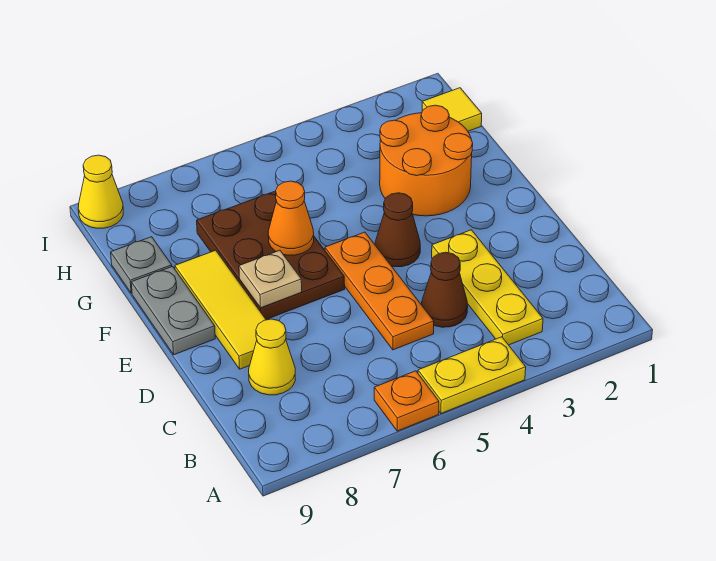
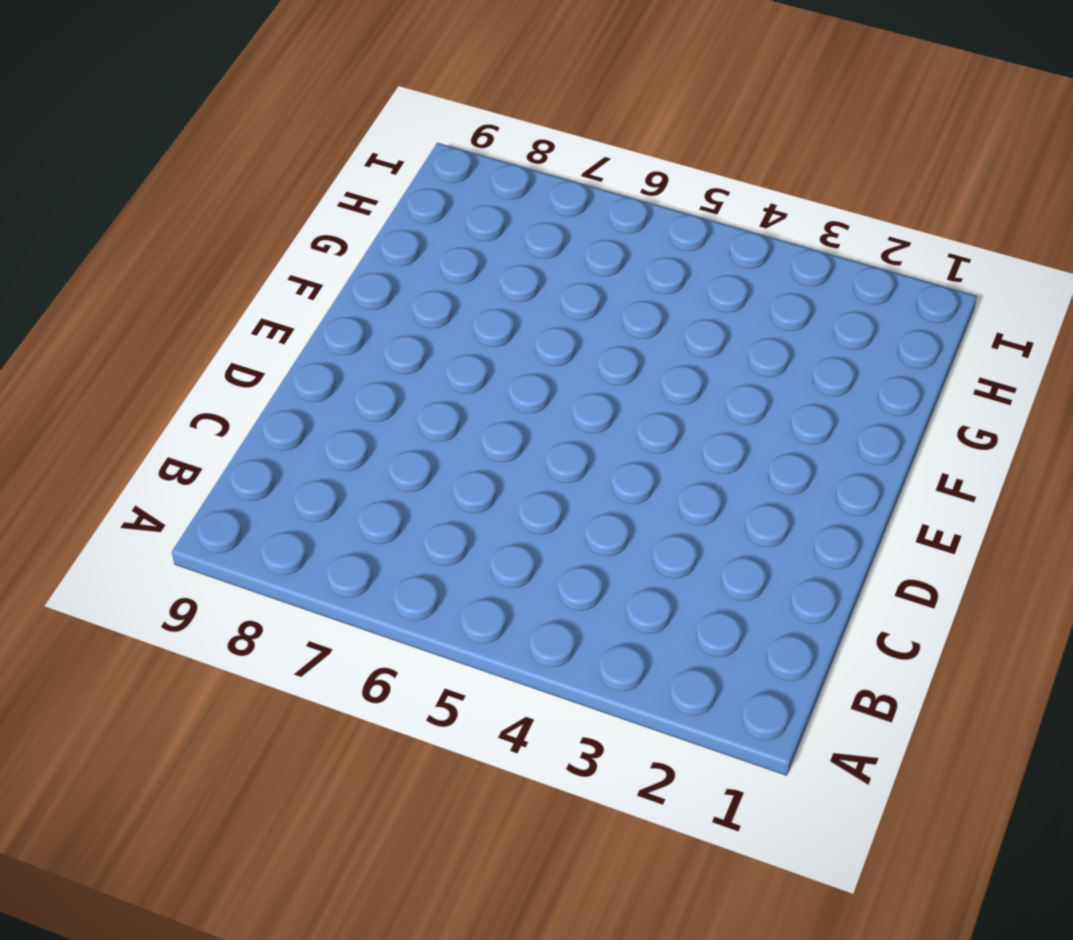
none -> yellow 1x2 plate [418,337,526,413]
none -> orange 1x1 plate [374,371,439,431]
none -> yellow 1x3 plate [432,230,543,345]

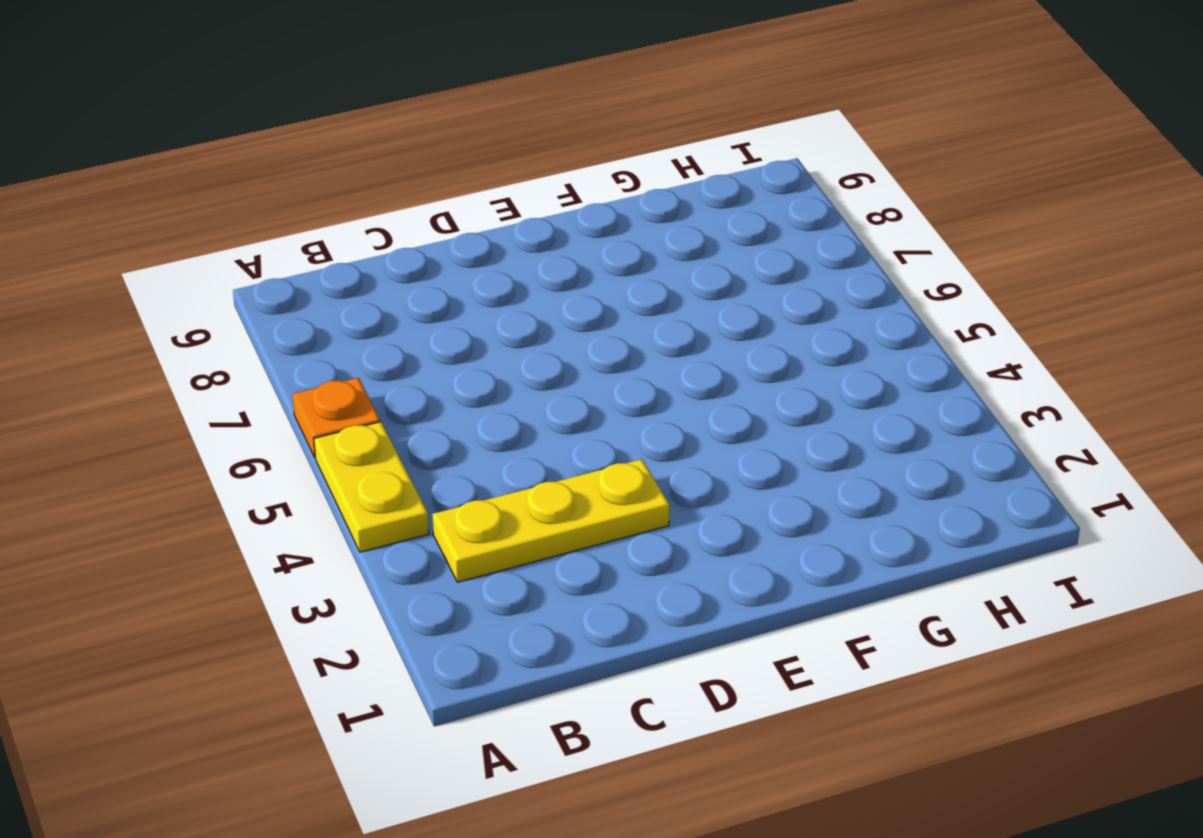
none -> brown 1x1 cone [422,252,468,327]
none -> orange 1x3 plate [325,232,434,350]
none -> yellow 1x1 cone [249,319,295,395]

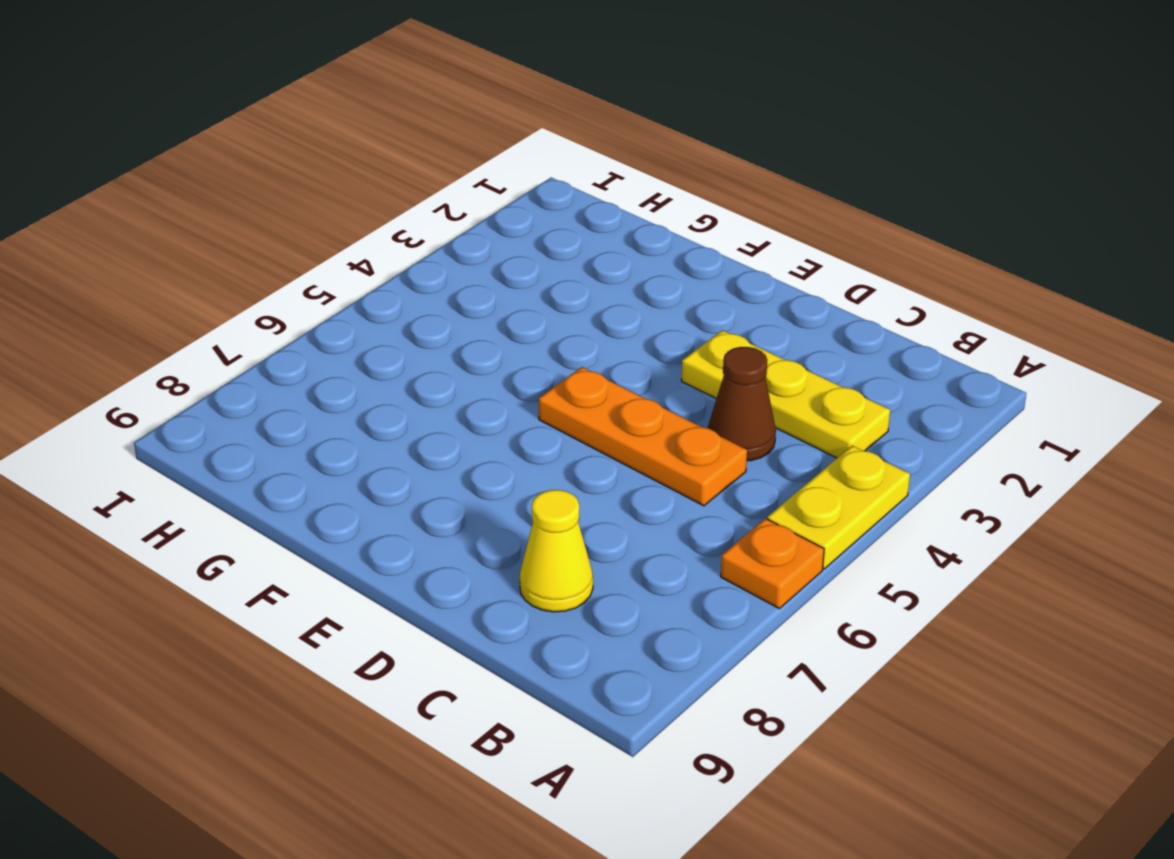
none -> yellow 1x3 tile [175,250,266,369]
none -> brown 1x1 cone [375,193,420,267]
none -> brown 2x3 plate [197,191,345,319]

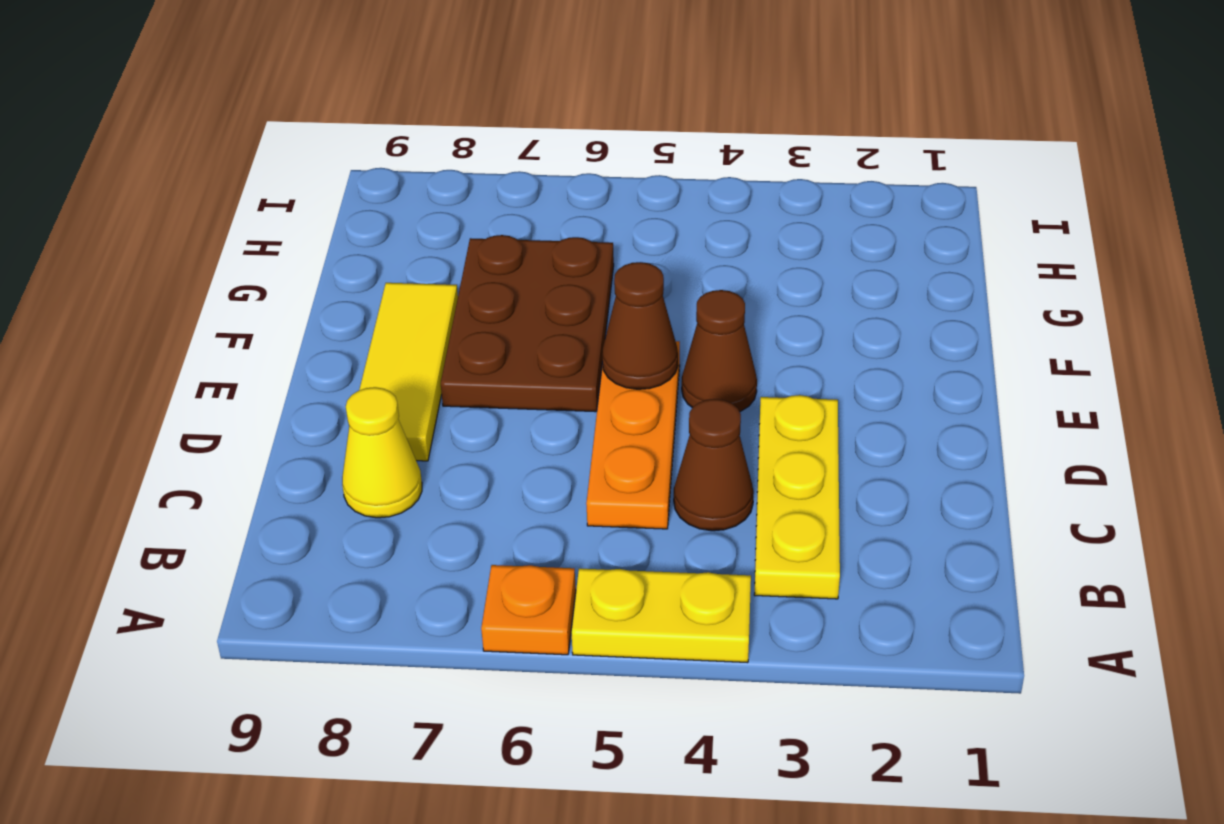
brown 1x1 cone [602,262,678,389] -> none
none -> grey 1x2 plate [131,266,215,355]
none -> orange 2x2 round brick [380,105,473,216]
none -> grey 1x1 plate [111,237,172,293]

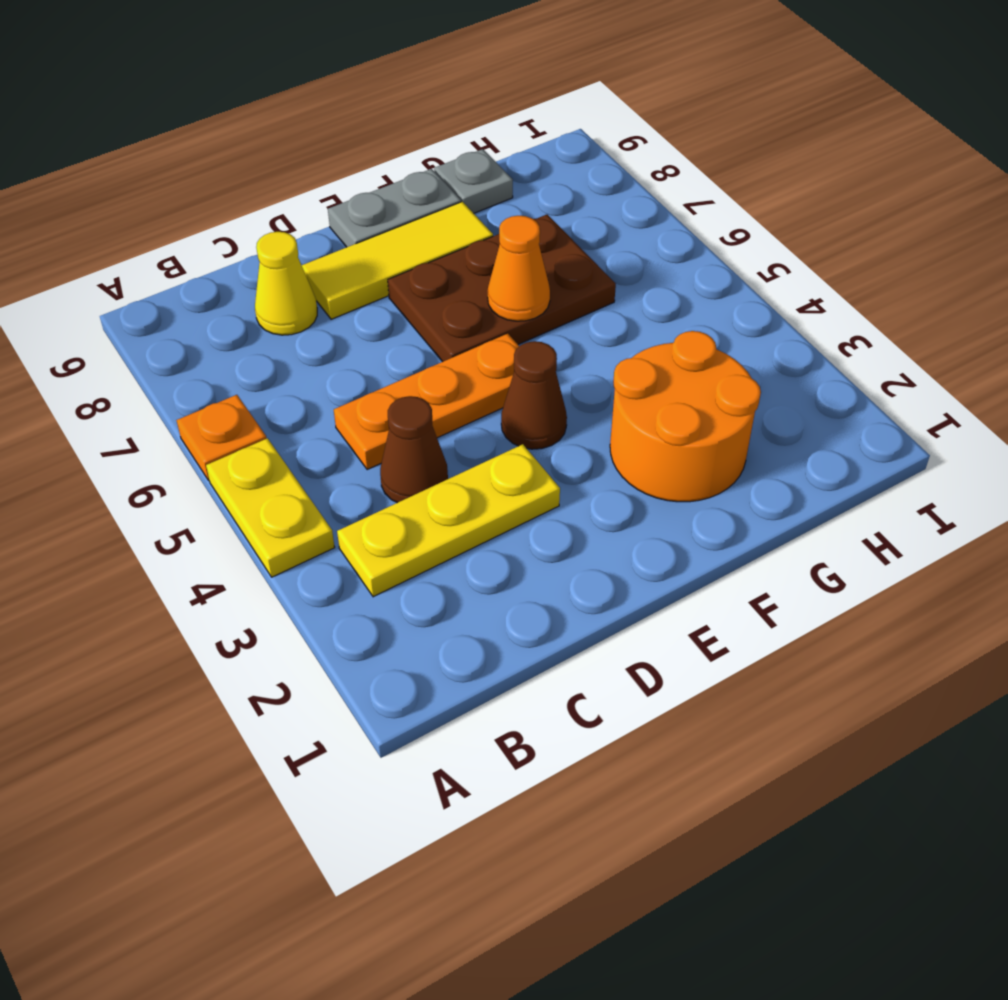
none -> yellow 1x1 tile [422,88,482,131]
none -> yellow 1x1 cone [78,155,123,228]
none -> tan 1x1 plate [239,250,302,308]

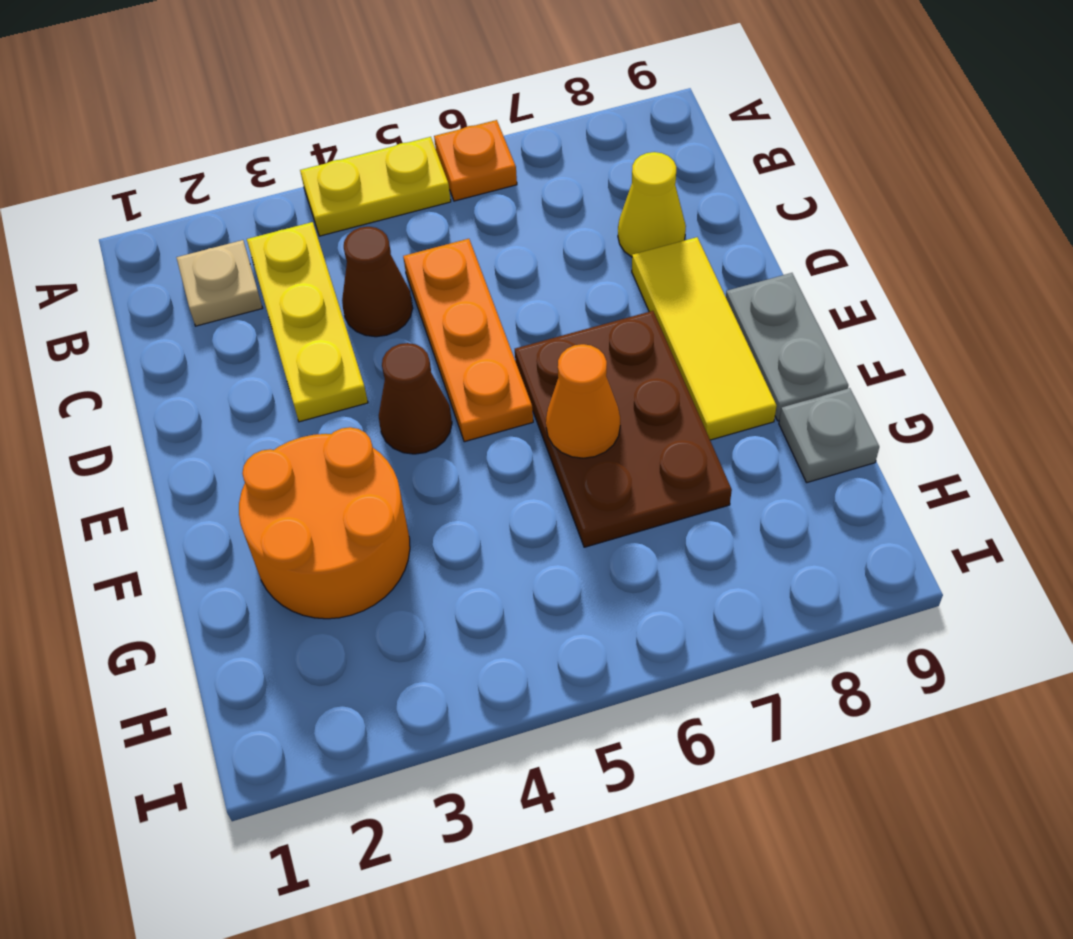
tan 1x1 plate [177,240,262,326] -> tan 1x1 plate moved to [239,250,302,308]
none -> yellow 1x1 tile [422,88,482,131]
none -> yellow 1x1 cone [78,155,123,228]

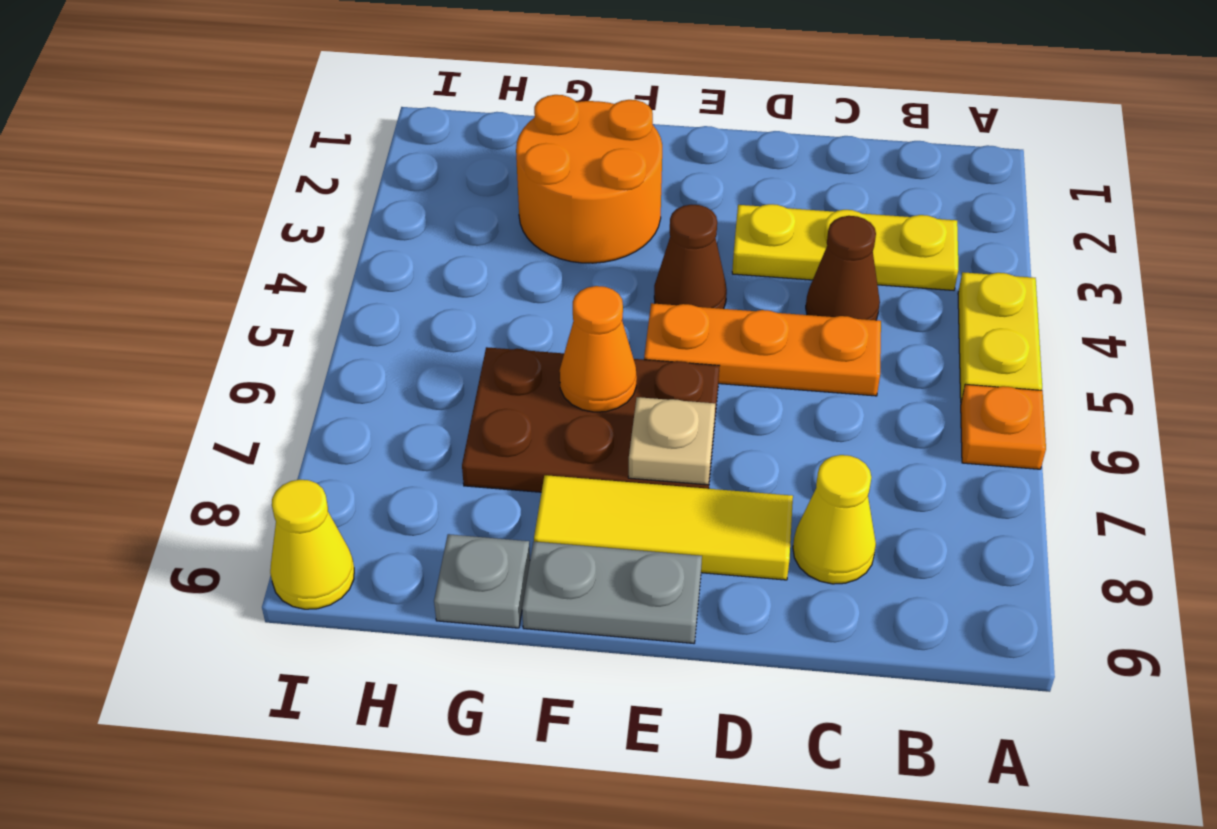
none -> yellow 1x1 tile [422,88,482,131]

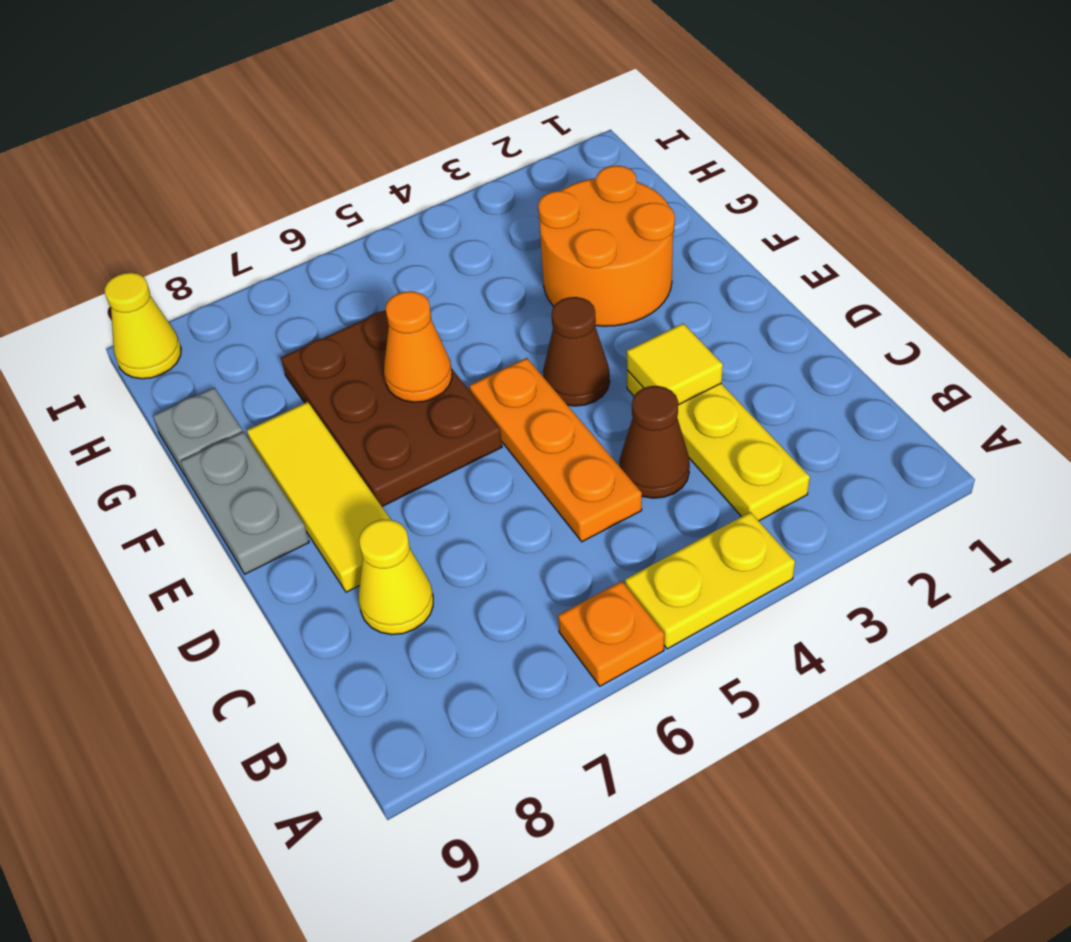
yellow 1x1 tile [627,323,723,405] -> yellow 1x1 tile moved to [422,88,482,131]
none -> tan 1x1 plate [239,250,302,308]

